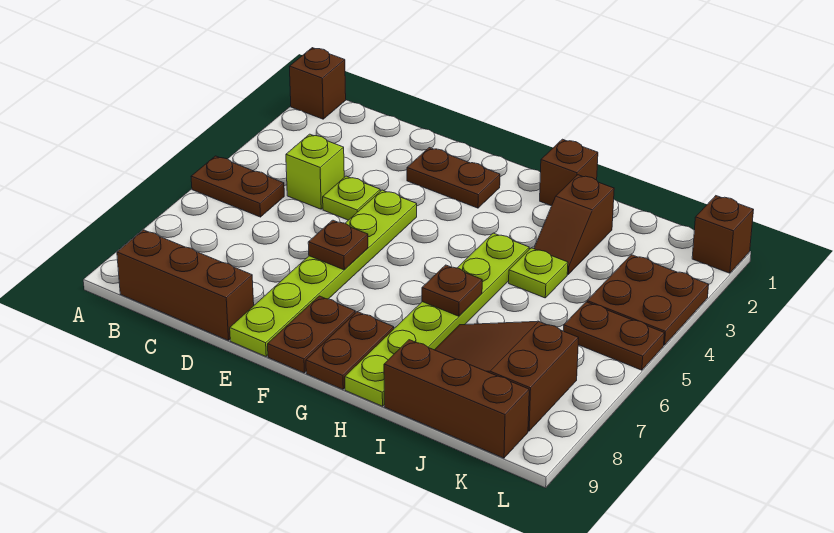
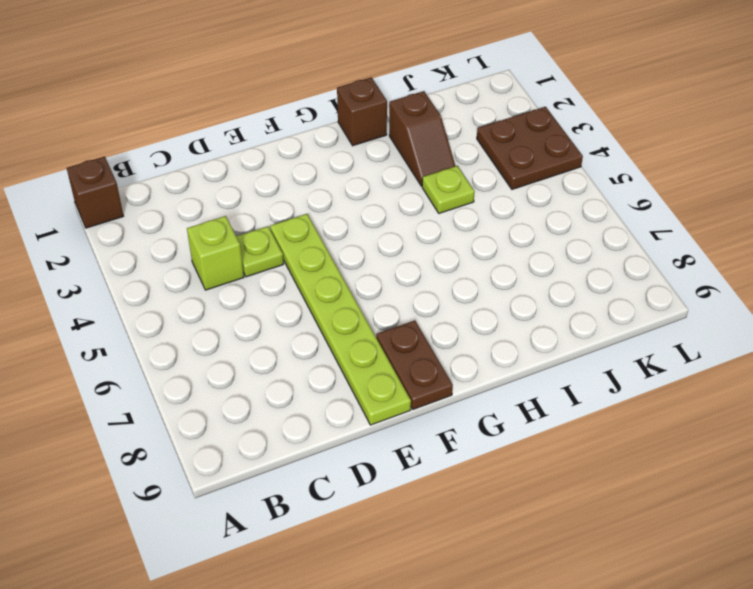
none -> brown 1x2 plate [191,156,284,217]
none -> brown 1x3 brick [117,230,254,340]
none -> brown 1x2 plate [407,148,500,208]

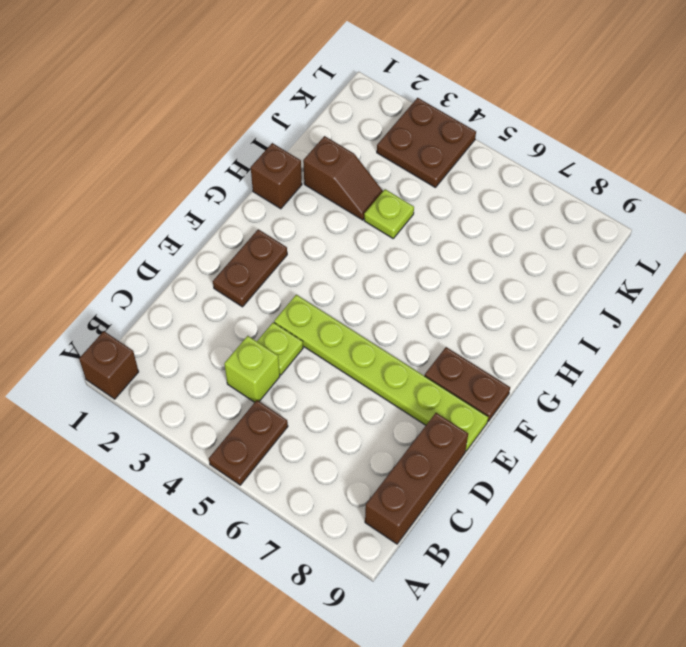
none -> brown 1x2 plate [306,312,394,389]
none -> lime 1x6 plate [345,233,529,406]
none -> brown 2x3 slope [435,321,579,431]

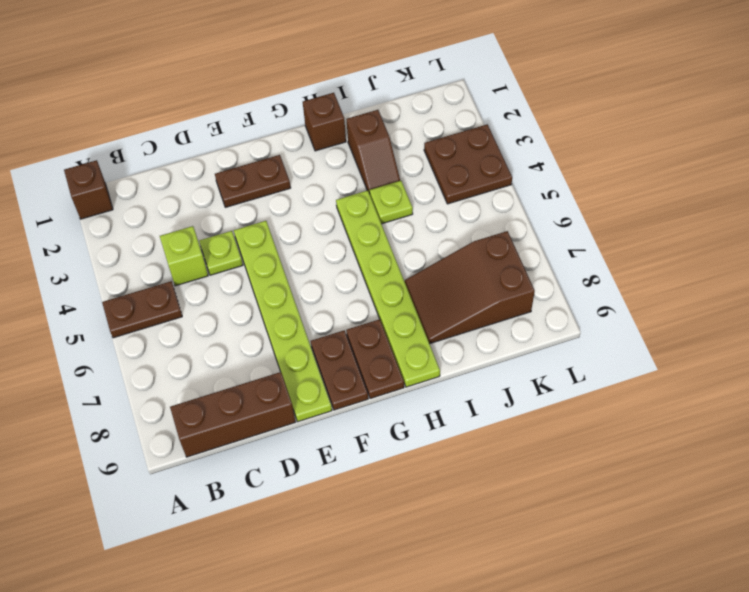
none -> brown 1x3 brick [384,340,529,458]
none -> brown 1x2 plate [564,302,664,370]
none -> brown 1x1 brick [692,196,753,273]

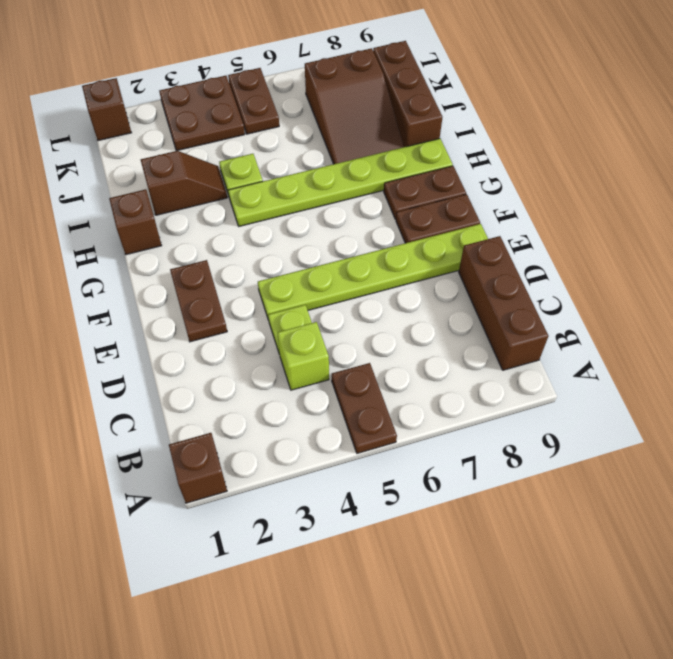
none -> brown 1x1 plate [308,220,368,270]
none -> brown 1x1 plate [422,265,482,316]

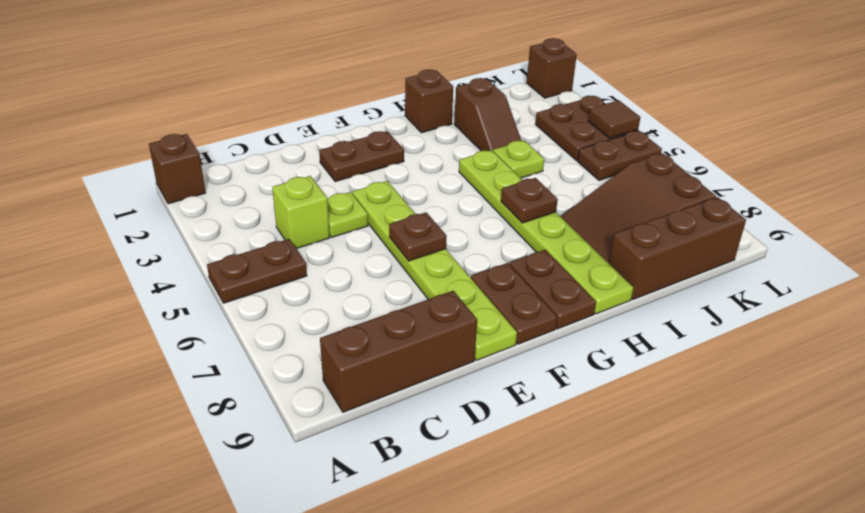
brown 1x1 tile [588,100,640,138] -> none

